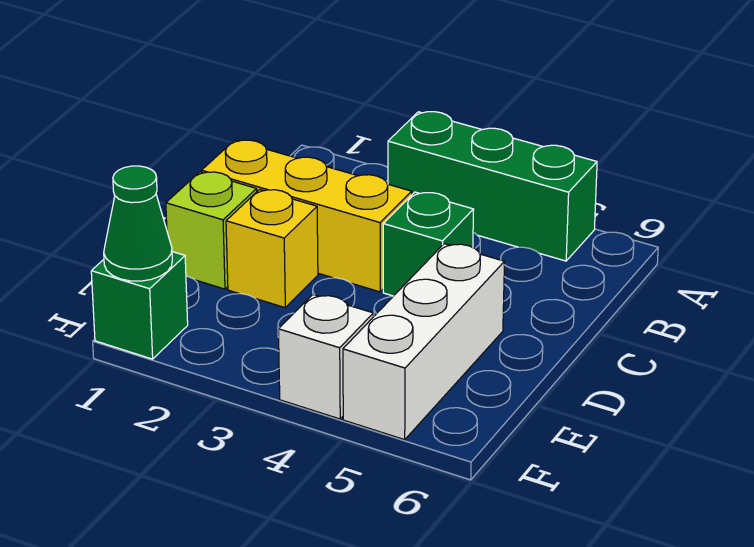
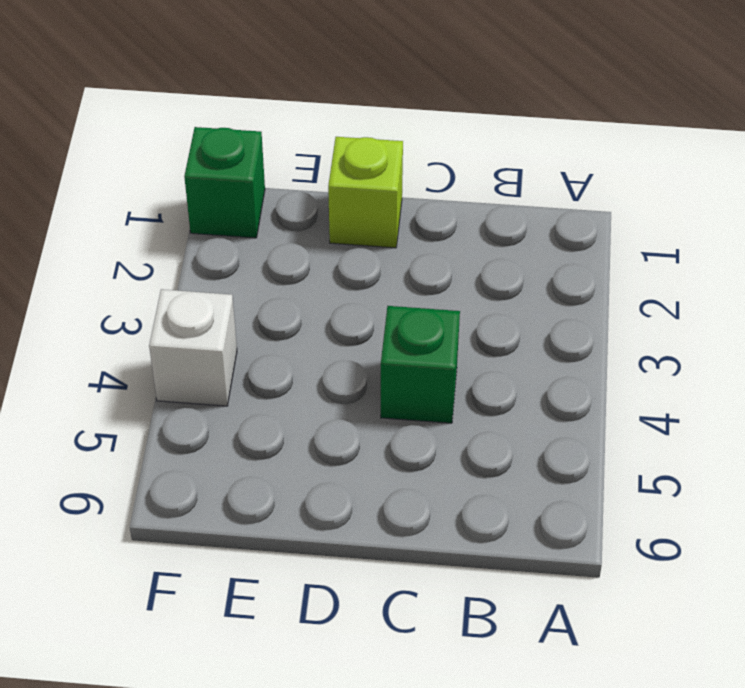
none -> green 1x3 brick [388,112,597,261]
none -> yellow 1x3 brick [202,140,412,292]

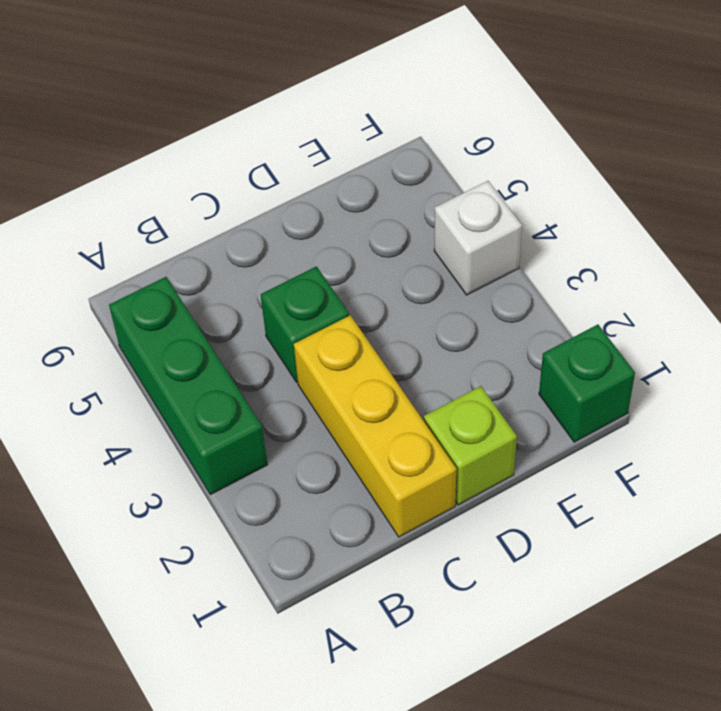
none -> yellow 1x1 brick [226,189,318,308]
none -> white 1x3 brick [343,244,504,440]

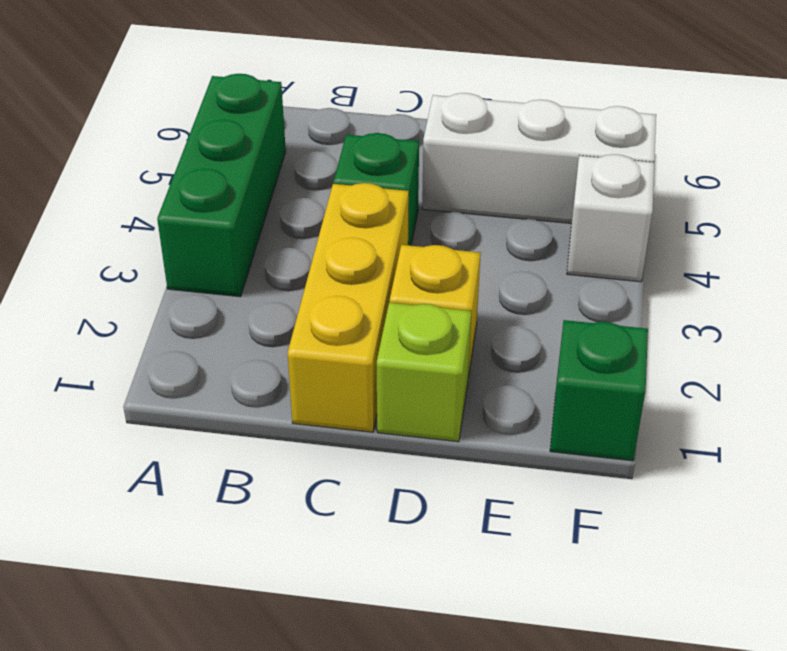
none -> green 1x1 cone [104,166,172,281]

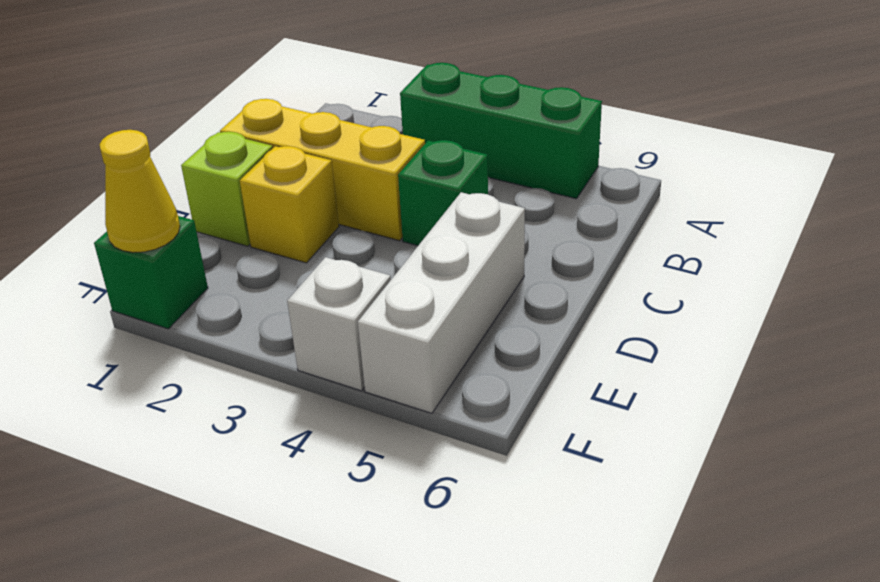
yellow 1x1 cone [100,130,180,253] -> green 1x1 cone [104,166,172,281]

